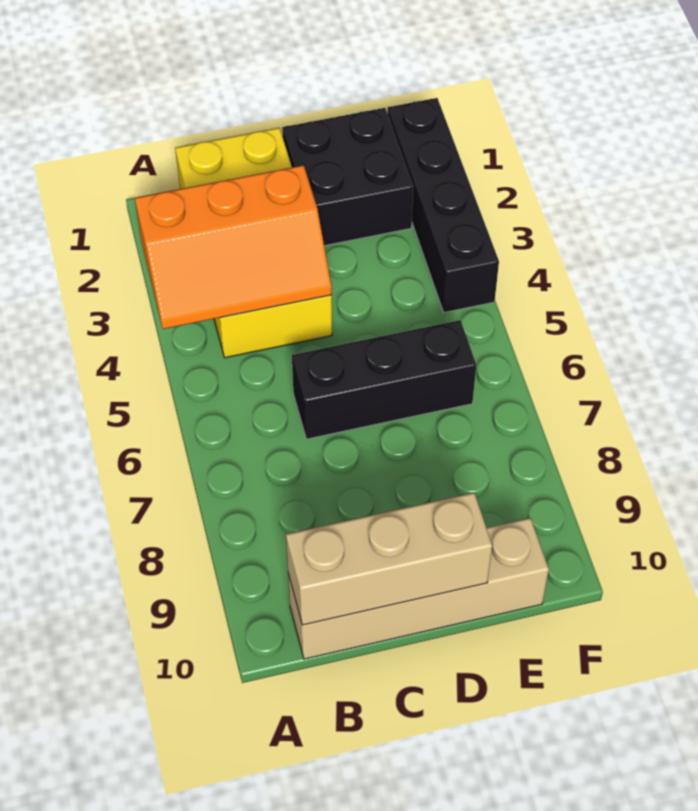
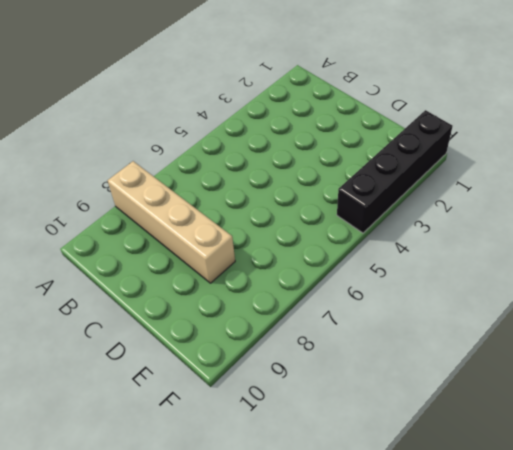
tan 1x4 brick [108,161,235,283] -> tan 1x4 brick moved to [288,518,549,659]
none -> yellow 2x4 brick [175,128,332,358]
none -> black 1x3 brick [292,320,476,439]

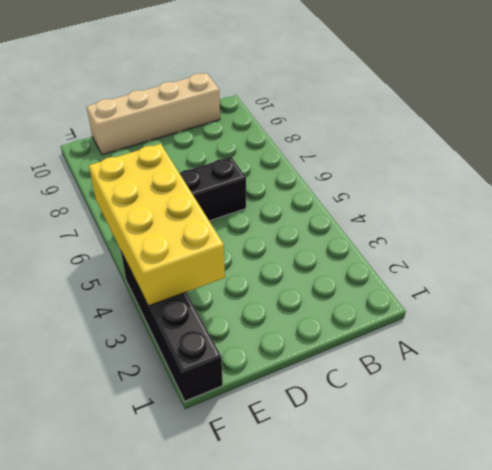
yellow 2x4 brick [89,144,225,306] -> yellow 2x4 brick moved to [175,128,332,358]
none -> black 2x2 brick [282,108,413,246]
none -> orange 2x3 slope [135,165,332,329]

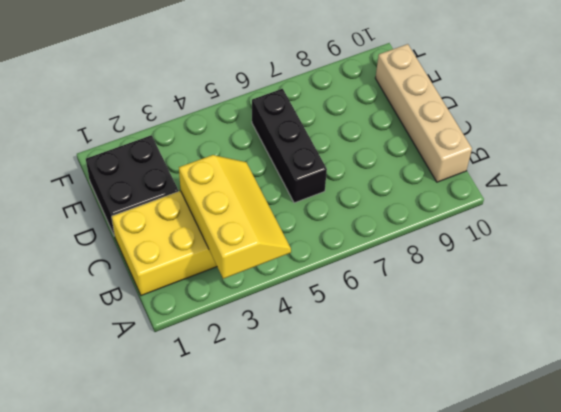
yellow 2x3 slope [179,155,291,279] -> orange 2x3 slope [135,165,332,329]
none -> black 1x4 brick [388,98,499,312]
none -> tan 1x3 brick [286,493,492,625]

